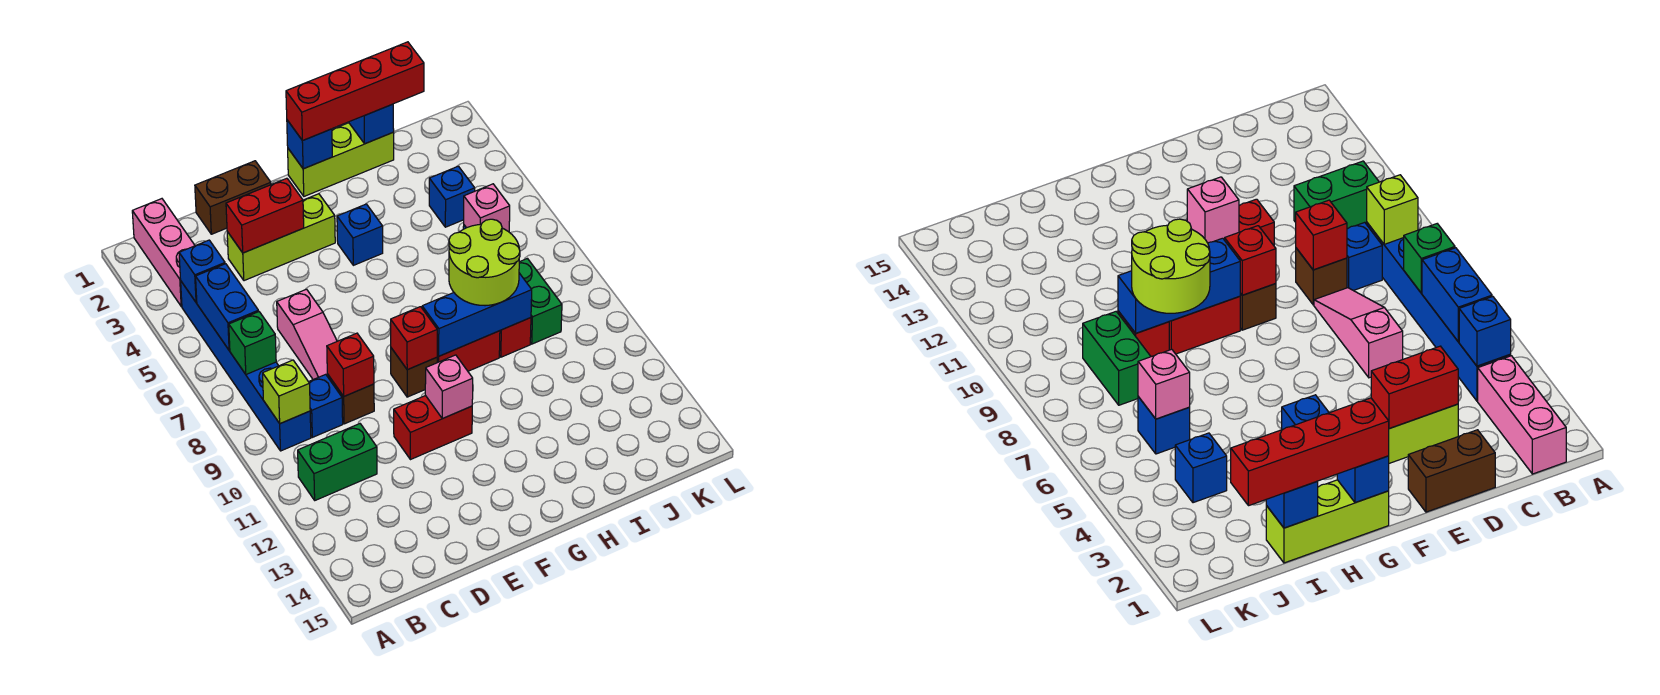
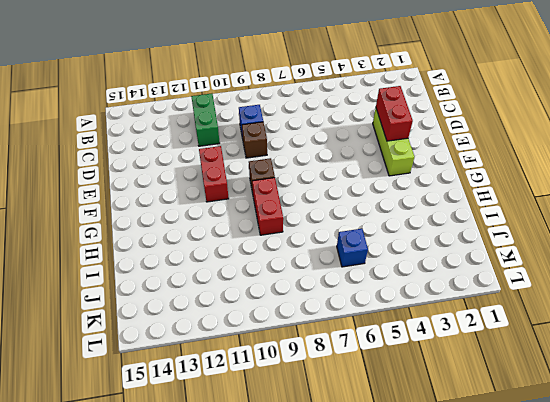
none -> pink 1x3 brick [132,199,195,306]
none -> blue 1x6 brick [181,282,311,451]
none -> brown 1x2 brick [195,161,271,234]
none -> pink 1x3 slope [277,289,337,380]

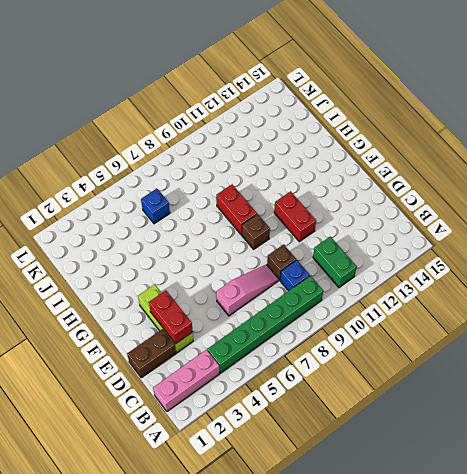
green 1x6 brick [207,276,323,373] -> blue 1x6 brick [181,282,311,451]
brown 1x2 brick [127,329,176,378] -> brown 1x2 brick turned to [195,161,271,234]
none -> lime 1x3 brick [288,123,394,196]
none -> blue 1x1 brick [337,204,383,265]
none -> red 1x1 brick [499,318,531,357]
none -> blue 1x1 brick [429,166,475,227]

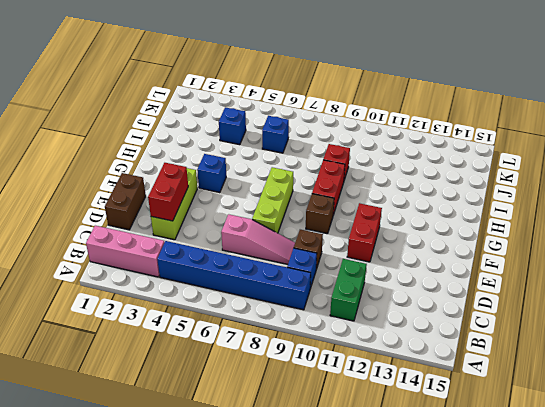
lime 1x3 brick [252,167,293,233] -> lime 1x3 brick moved to [288,123,394,196]
none -> green 1x2 brick [519,259,562,344]
none -> blue 1x1 brick [179,240,225,302]
none -> blue 1x2 brick [196,264,259,350]
none -> green 1x1 brick [229,312,276,374]

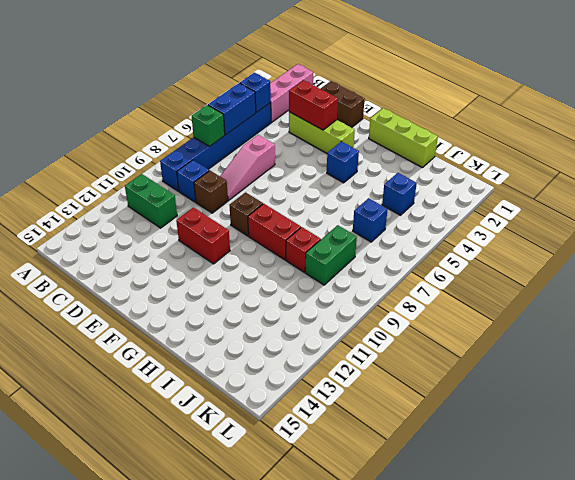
none -> lime 1x1 brick [263,360,310,424]
none -> red 1x1 brick [327,333,374,396]
none -> red 1x1 brick [391,307,437,370]
none -> pink 1x1 brick [425,355,473,419]

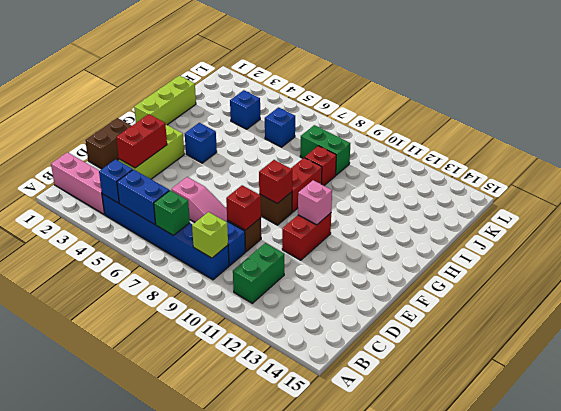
none -> blue 1x1 brick [287,120,332,169]
none -> blue 1x3 brick [422,273,532,356]
none -> blue 1x1 brick [349,104,394,144]
none -> pink 1x1 brick [464,184,510,232]

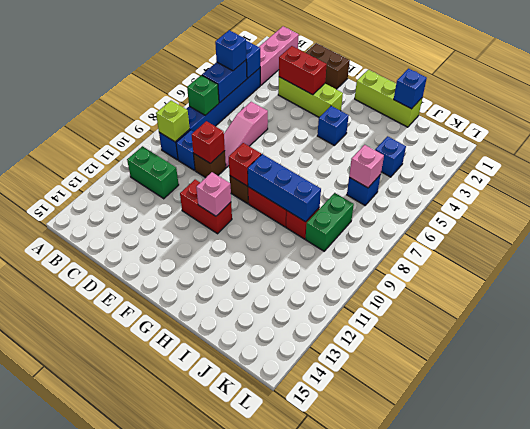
blue 1x1 brick [215,30,246,71] -> blue 1x1 brick moved to [287,120,332,169]
none -> red 1x4 brick [286,42,424,141]
none -> lime 2x2 round brick [449,219,520,306]

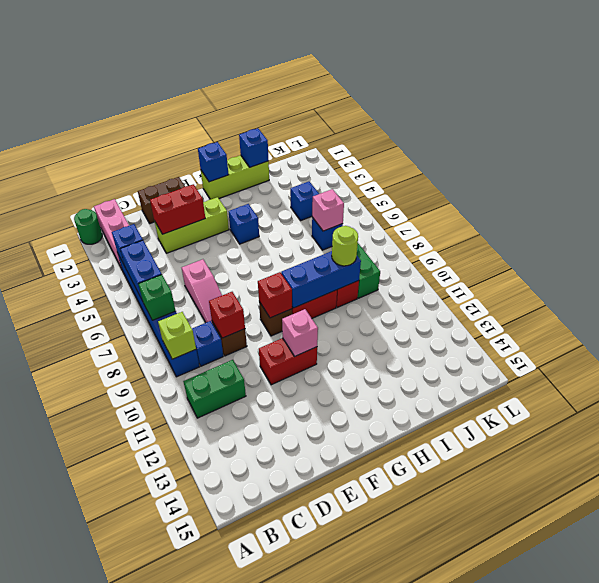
green 1x1 round brick [74,209,102,244] -> none
lime 1x1 round brick [332,226,358,266] -> lime 2x2 round brick [449,219,520,306]
none -> red 1x4 brick [286,42,424,141]

